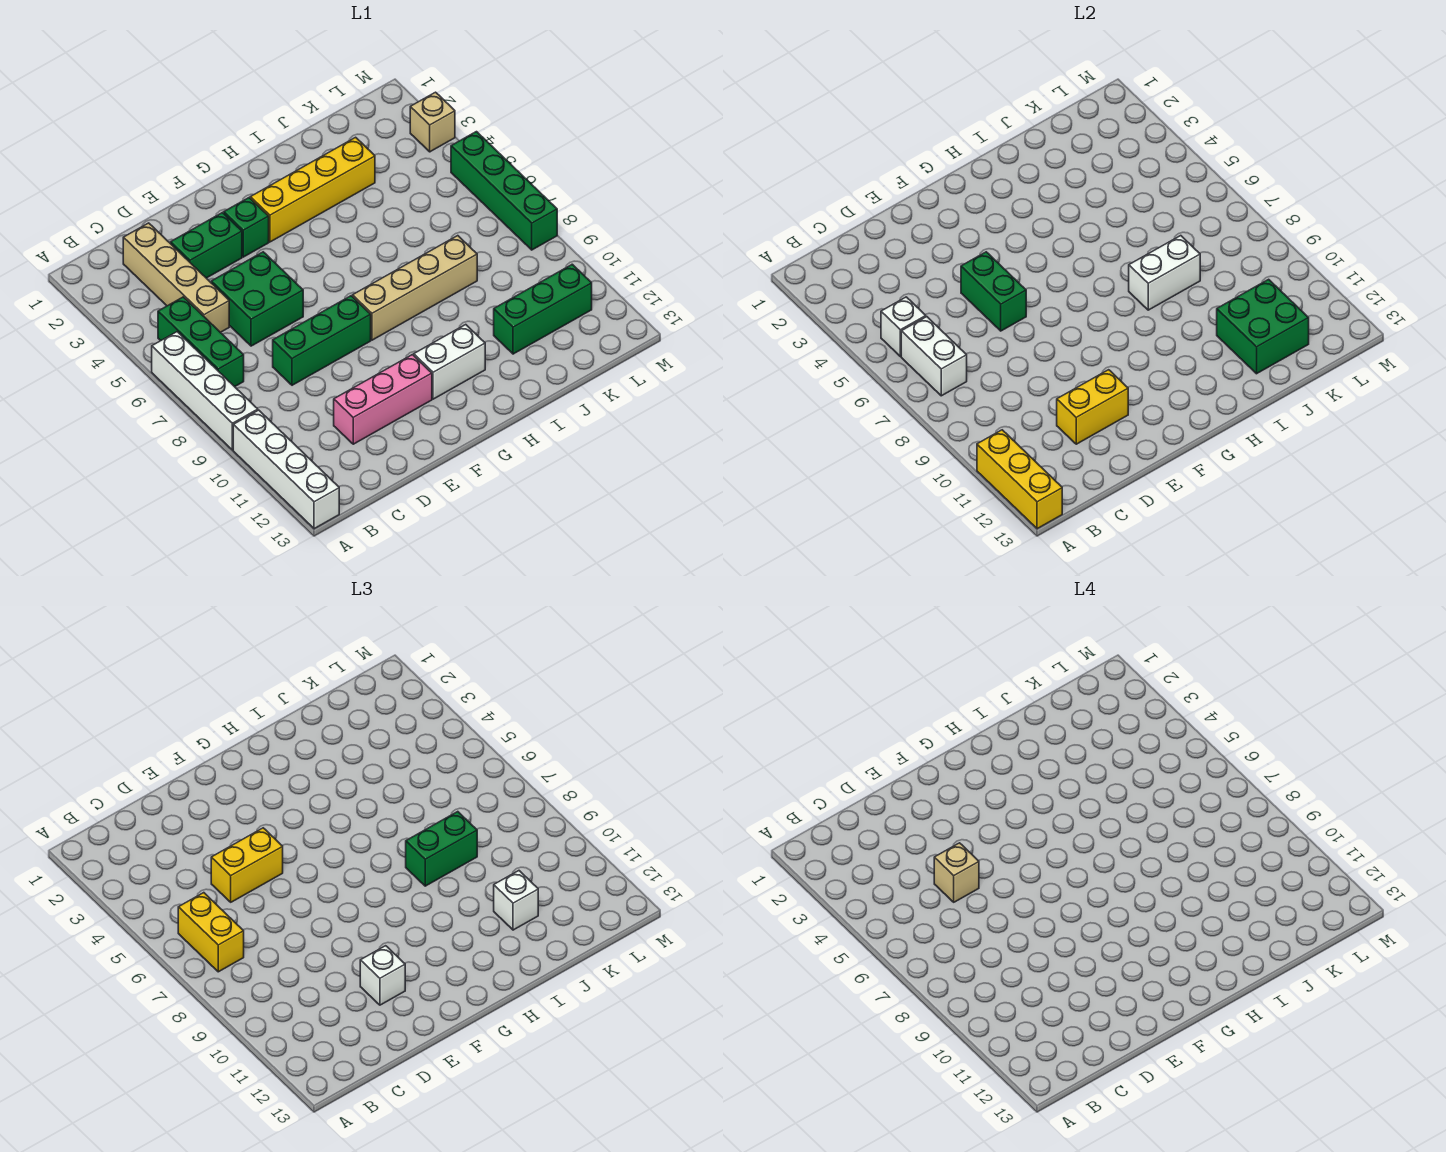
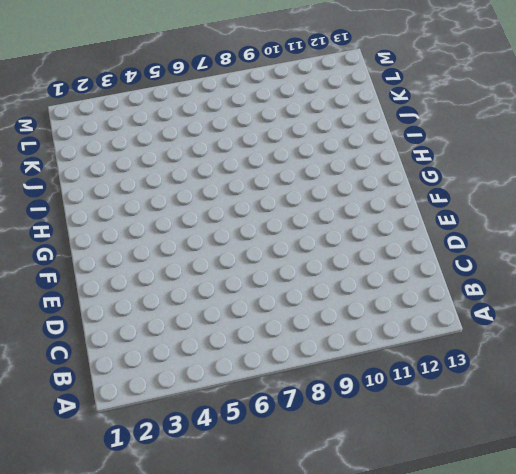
none -> white 1x4 brick [152,332,258,450]
none -> white 1x4 brick [233,410,339,529]
none -> green 1x3 brick [158,297,244,387]

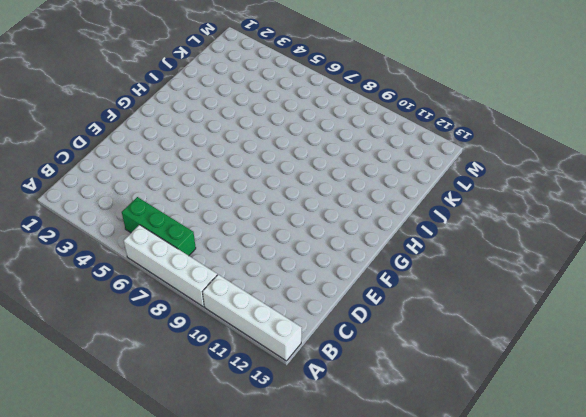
none -> tan 1x4 brick [123,223,229,332]
none -> green 1x2 brick [170,213,242,278]
none -> green 2x2 brick [211,252,303,346]

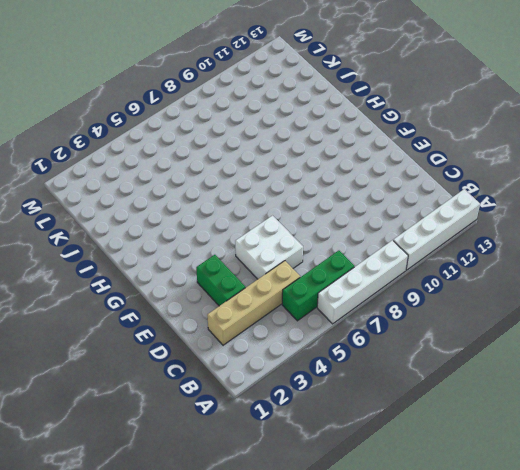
white 2x2 brick [235,216,303,279] -> green 2x2 brick [211,252,303,346]
none -> green 1x3 brick [273,296,371,385]
none -> pink 1x3 brick [334,355,432,444]
none -> green 1x1 brick [224,198,269,257]

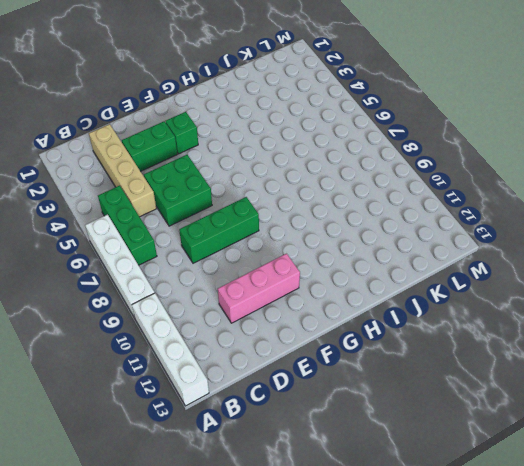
none -> yellow 1x4 brick [250,137,375,242]
none -> tan 1x4 brick [352,236,477,340]
none -> white 1x2 brick [414,325,485,399]

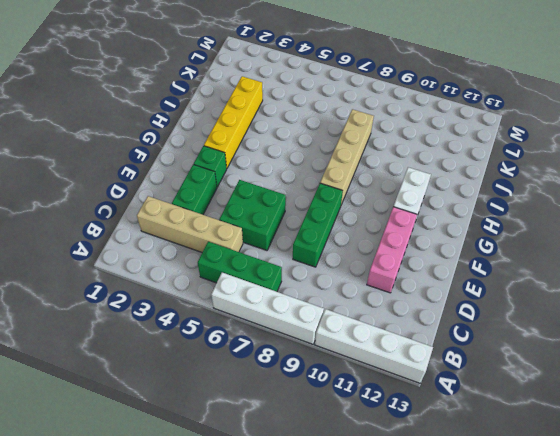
none -> green 1x3 brick [494,264,592,354]
none -> tan 1x1 brick [410,92,455,152]
none -> green 1x4 brick [451,132,557,250]

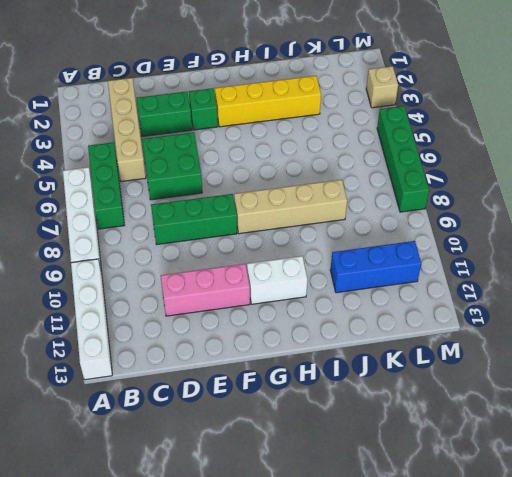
blue 1x3 brick [330,241,421,293] -> green 1x3 brick [494,264,592,354]
none -> yellow 1x3 brick [977,430,1062,529]
none -> white 1x1 brick [881,297,926,357]
none -> white 1x2 brick [901,317,967,396]

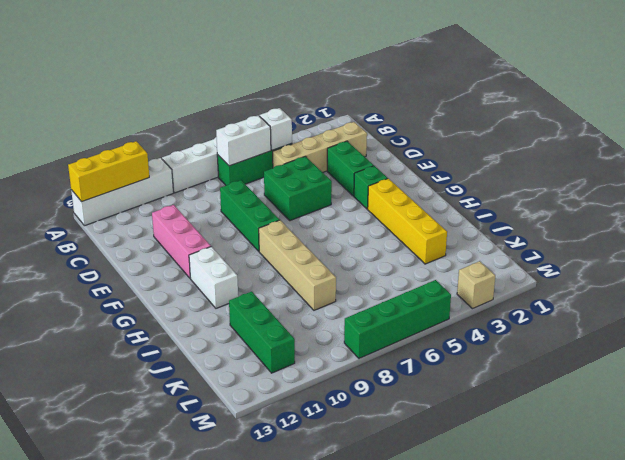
none -> yellow 1x2 brick [1057,370,1128,444]
none -> green 1x2 brick [961,252,1026,331]
none -> white 1x2 brick [1129,236,1200,310]

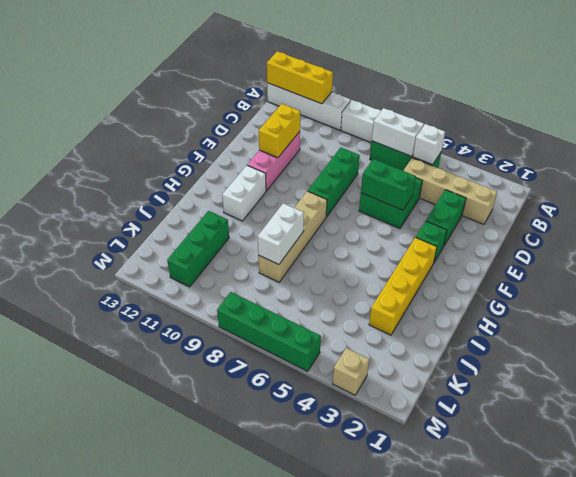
none -> green 2x2 brick [1217,279,1309,374]
none -> yellow 1x2 brick [178,893,244,972]
none -> yellow 1x2 brick [211,828,283,902]

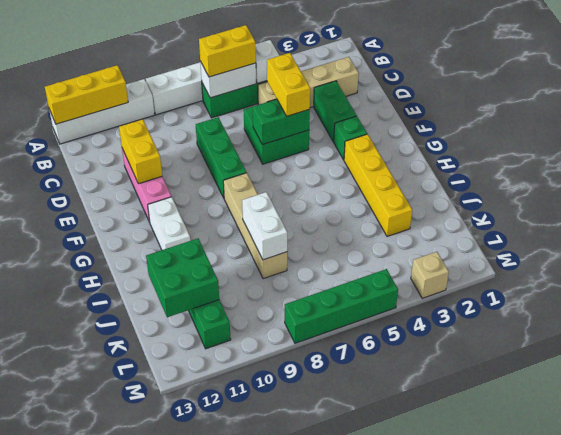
none -> white 1x1 brick [360,946,405,1005]
none -> green 1x2 brick [406,812,477,886]
none -> white 1x1 brick [494,871,538,930]

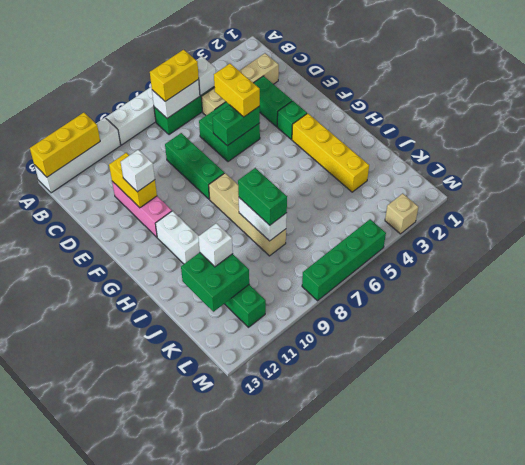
none -> tan 1x1 brick [934,843,979,902]

